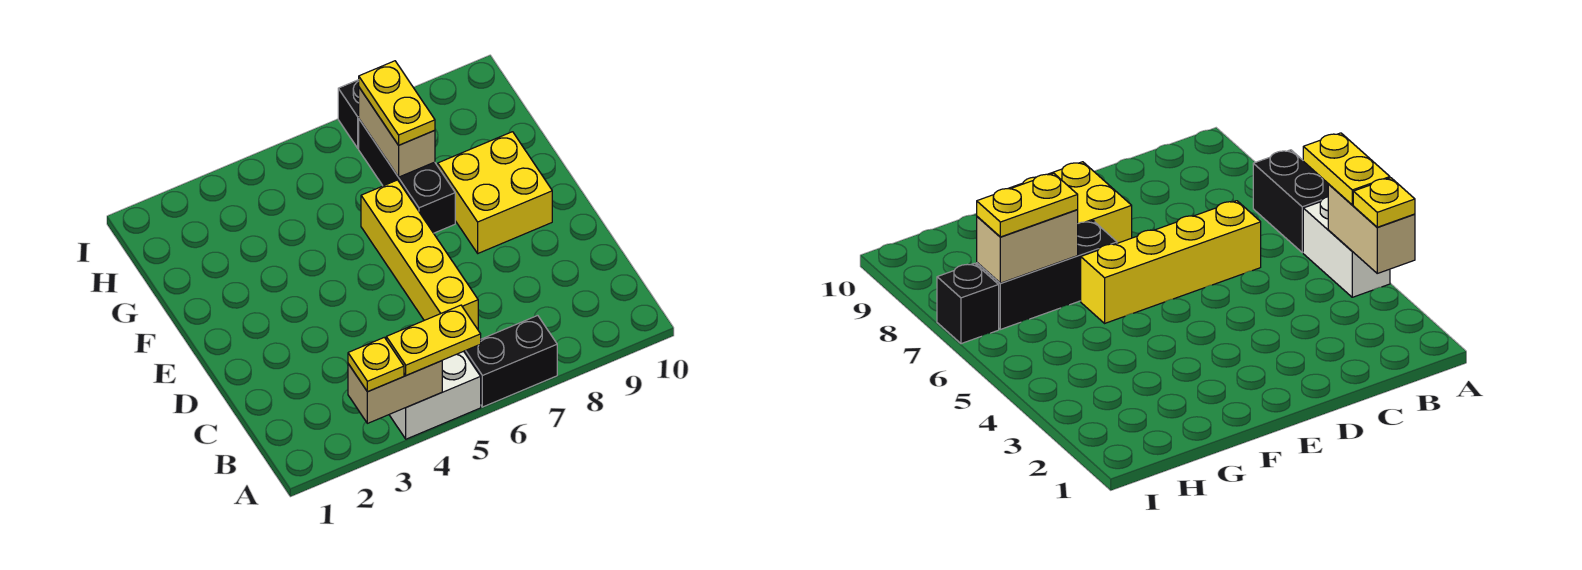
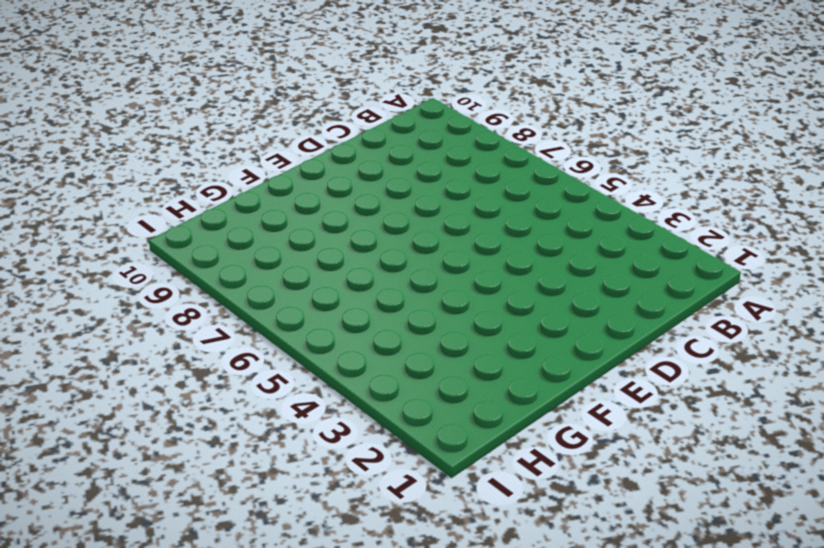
none -> white 1x2 brick [389,351,481,439]
none -> black 1x2 brick [464,315,557,407]

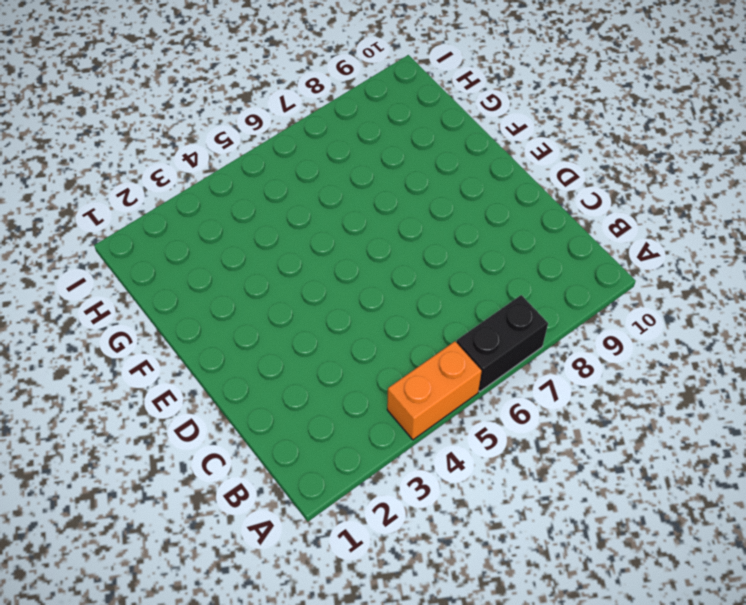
orange 1x2 brick [387,341,482,440] -> white 1x2 brick [389,351,481,439]
none -> yellow 1x4 brick [361,180,478,329]
none -> yellow 2x2 brick [438,132,552,253]

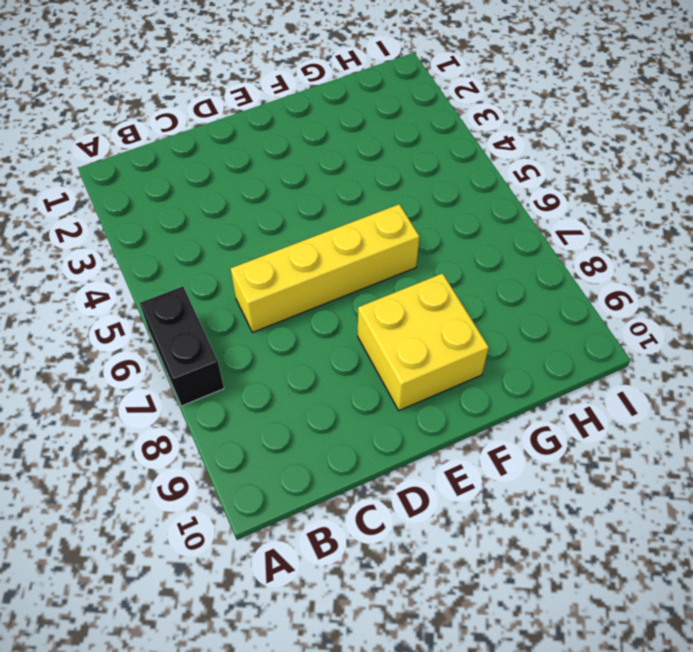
none -> white 1x2 brick [389,351,481,439]
none -> black 1x3 brick [359,119,455,233]

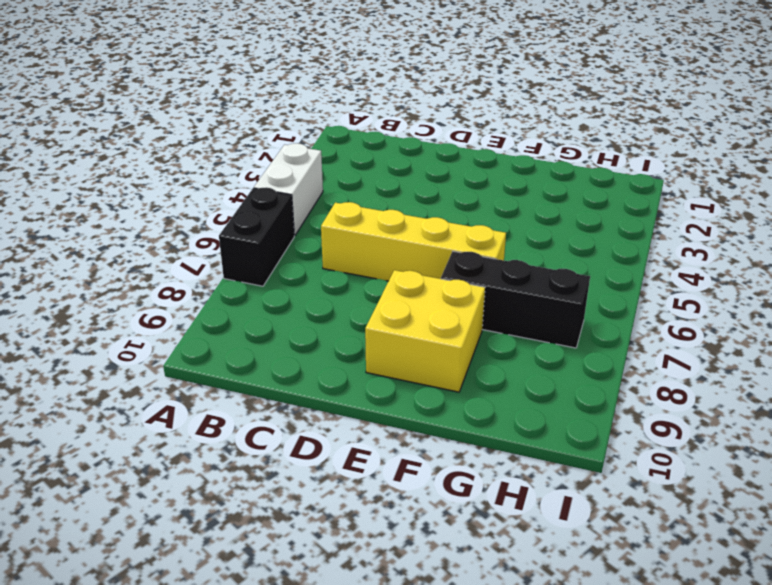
none -> black 1x1 brick [338,80,359,148]
none -> tan 1x2 brick [348,361,442,423]

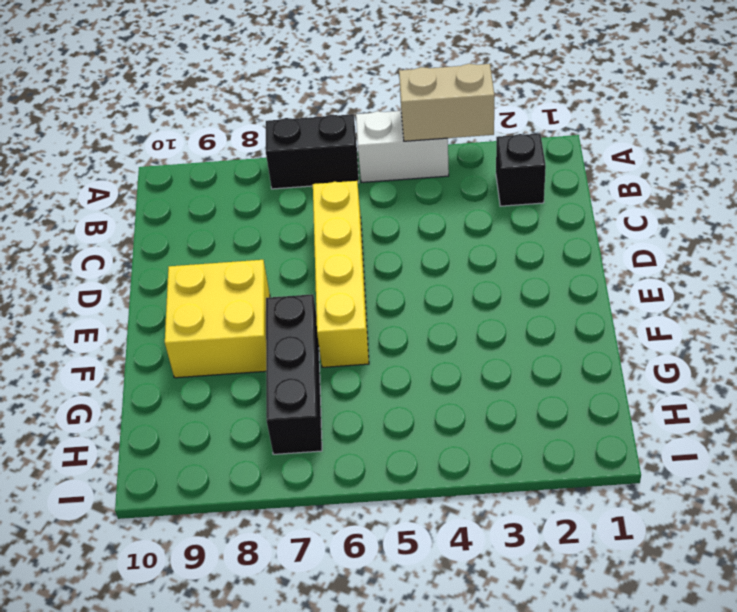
black 1x1 brick [496,134,546,206] -> black 1x1 brick moved to [338,80,359,148]
none -> tan 1x2 brick [359,88,435,177]
none -> yellow 1x1 plate [348,337,404,392]

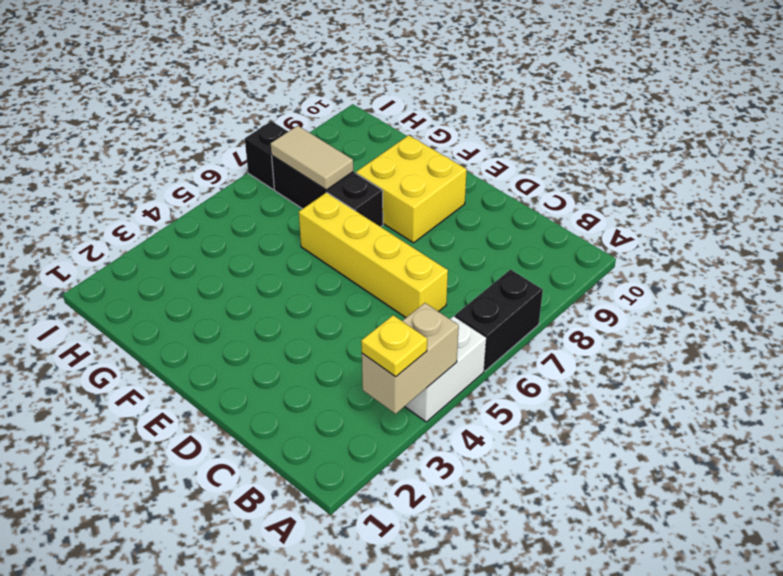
tan 1x2 tile [271,126,353,190] -> tan 1x2 brick [359,88,435,177]
none -> yellow 1x2 plate [386,305,481,375]
none -> yellow 1x2 plate [359,61,435,145]

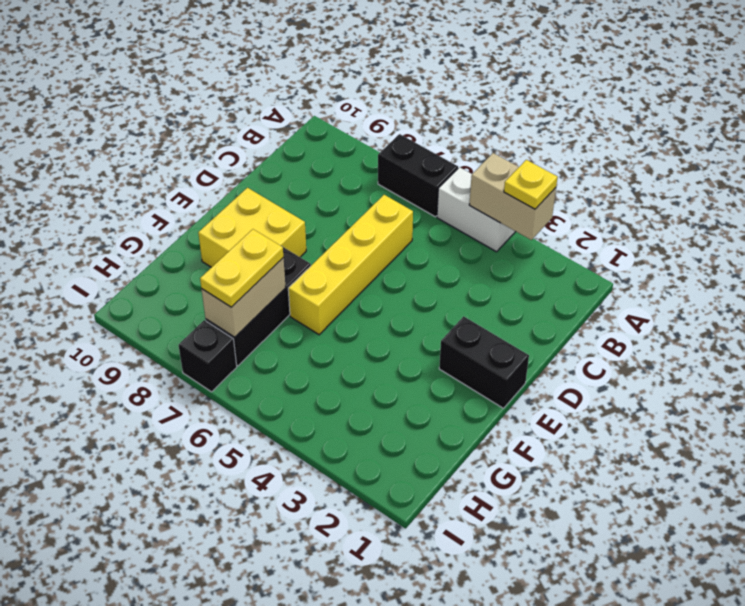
black 1x2 brick [439,316,529,408] -> none
none -> yellow 1x2 plate [386,305,481,375]

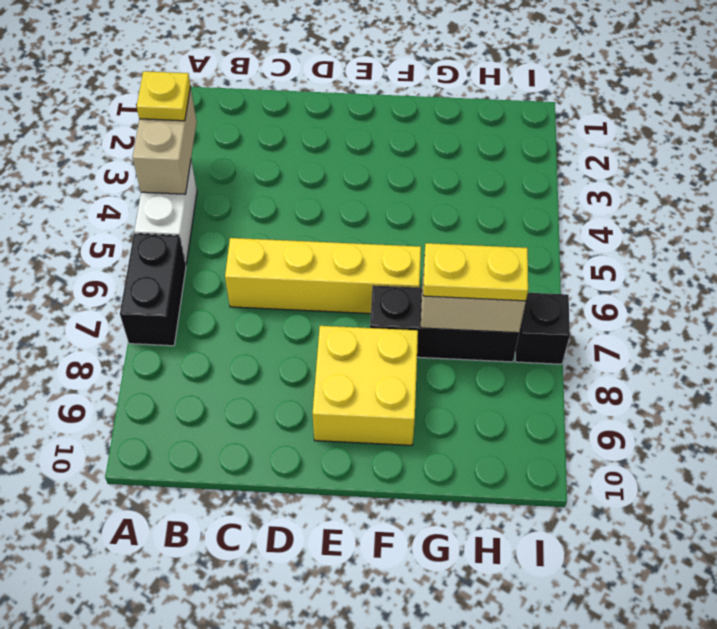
none -> yellow 1x2 plate [386,305,481,375]

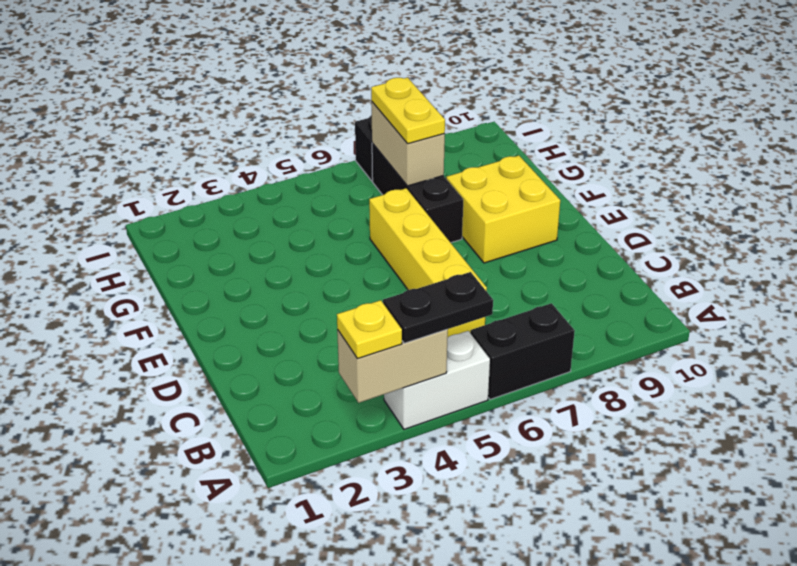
black 1x2 plate [383,272,493,343] -> yellow 1x2 plate [386,305,481,375]

